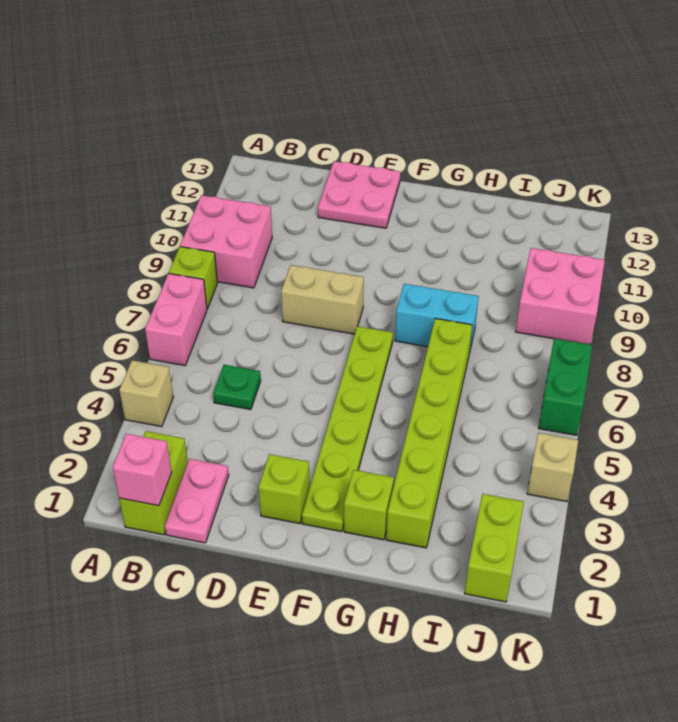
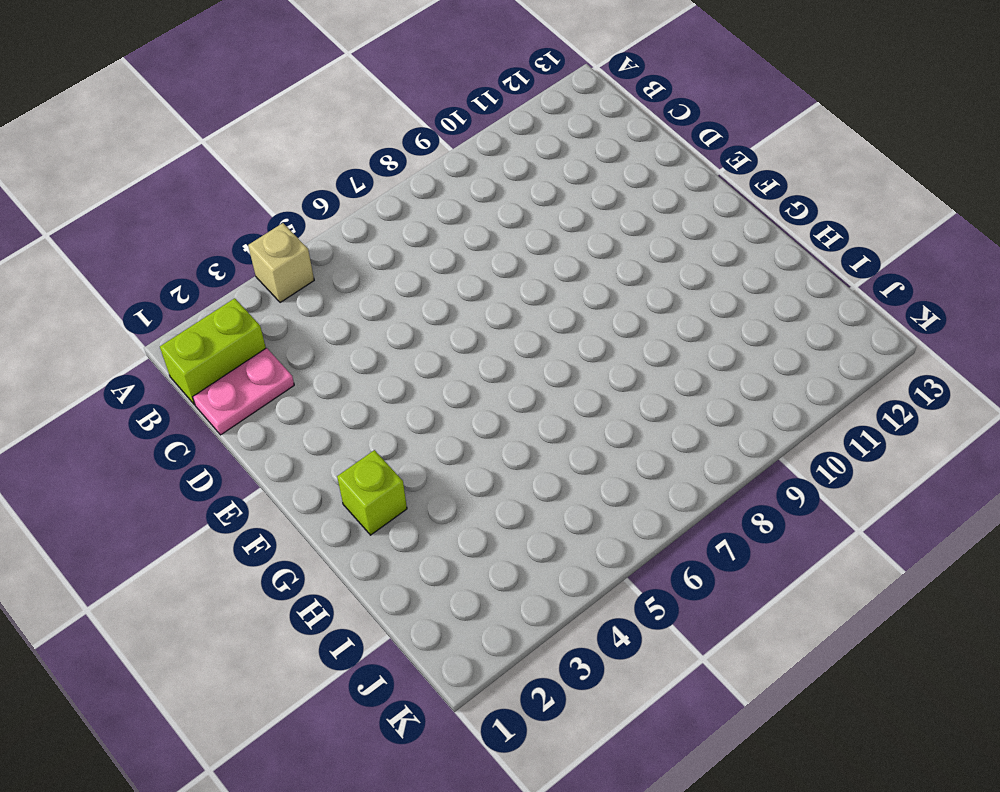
none -> pink 1x2 brick [145,274,207,366]
none -> lime 1x1 brick [169,247,217,309]
none -> pink 2x2 brick [180,195,272,288]

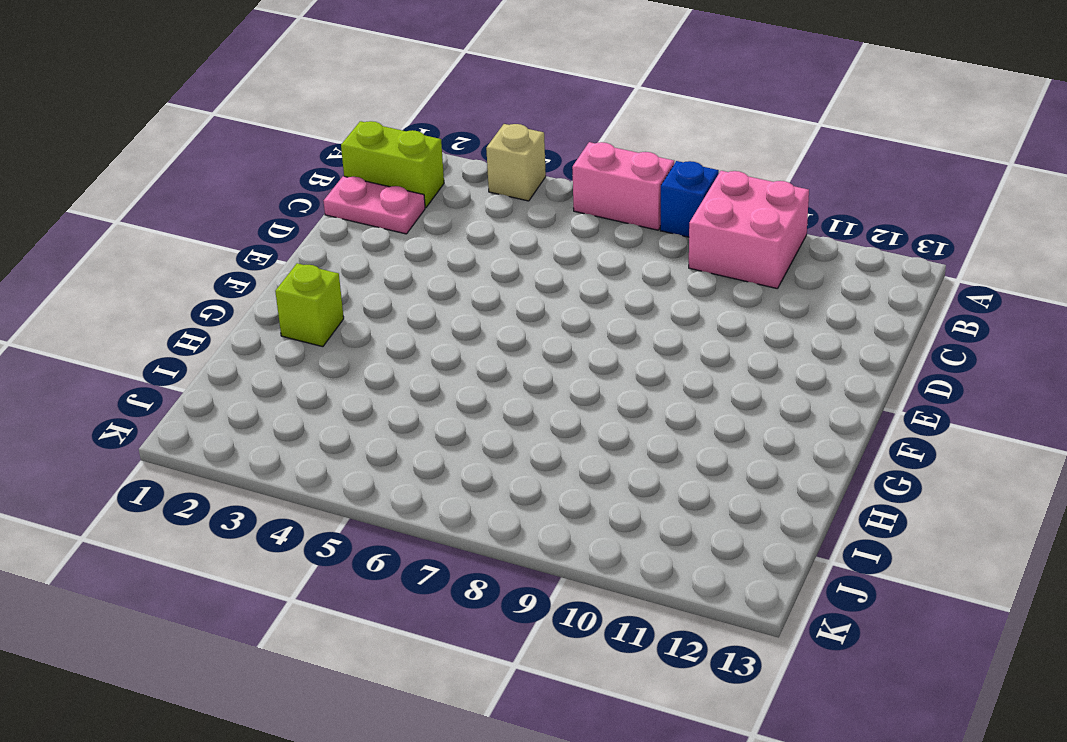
blue 1x1 brick [660,161,719,237] -> lime 1x1 brick [169,247,217,309]
none -> green 1x1 plate [213,365,261,410]
none -> tan 1x2 brick [281,265,364,334]
none -> pink 2x2 plate [318,161,400,228]

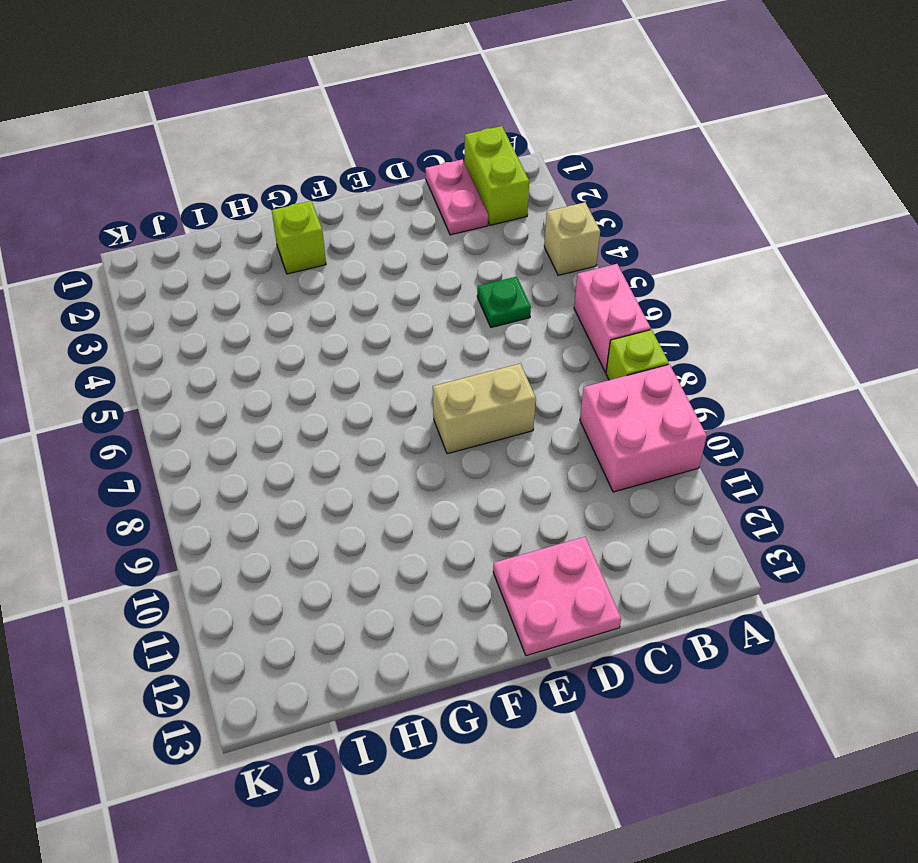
none -> lime 1x1 brick [259,454,310,524]
none -> lime 1x6 plate [302,326,393,532]
none -> cyan 1x2 brick [395,284,479,353]

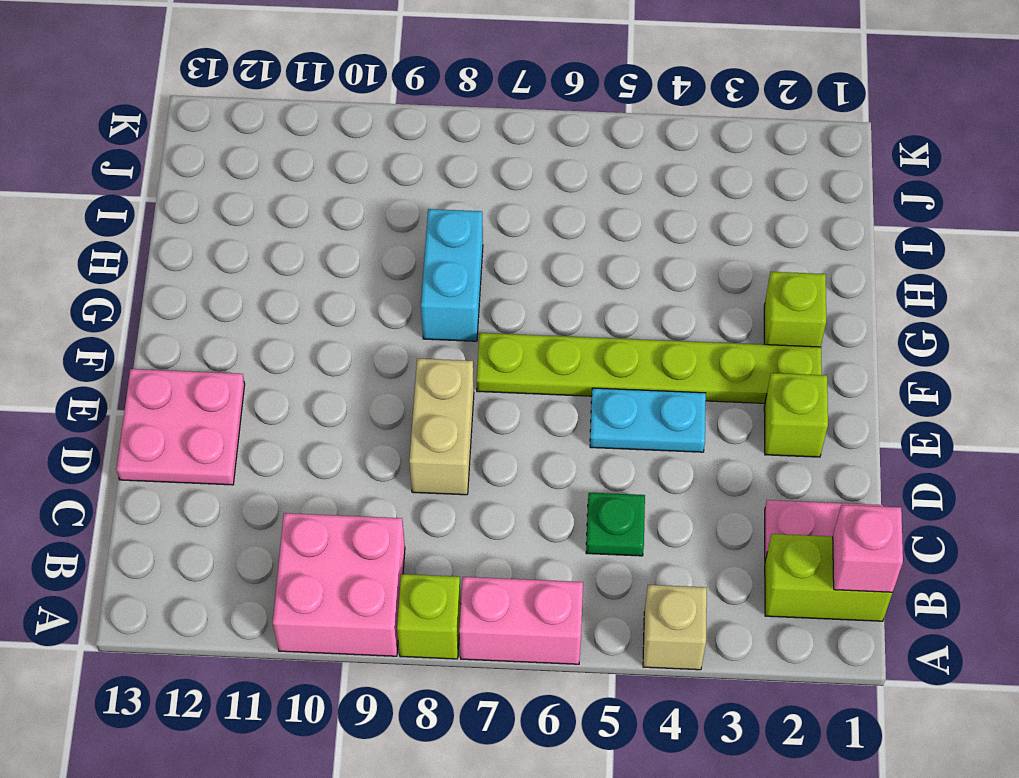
cyan 1x2 plate [590,388,706,452] -> none
none -> lime 1x6 brick [386,319,472,548]
none -> lime 1x2 brick [464,494,524,602]
none -> pink 2x2 brick [516,248,605,345]

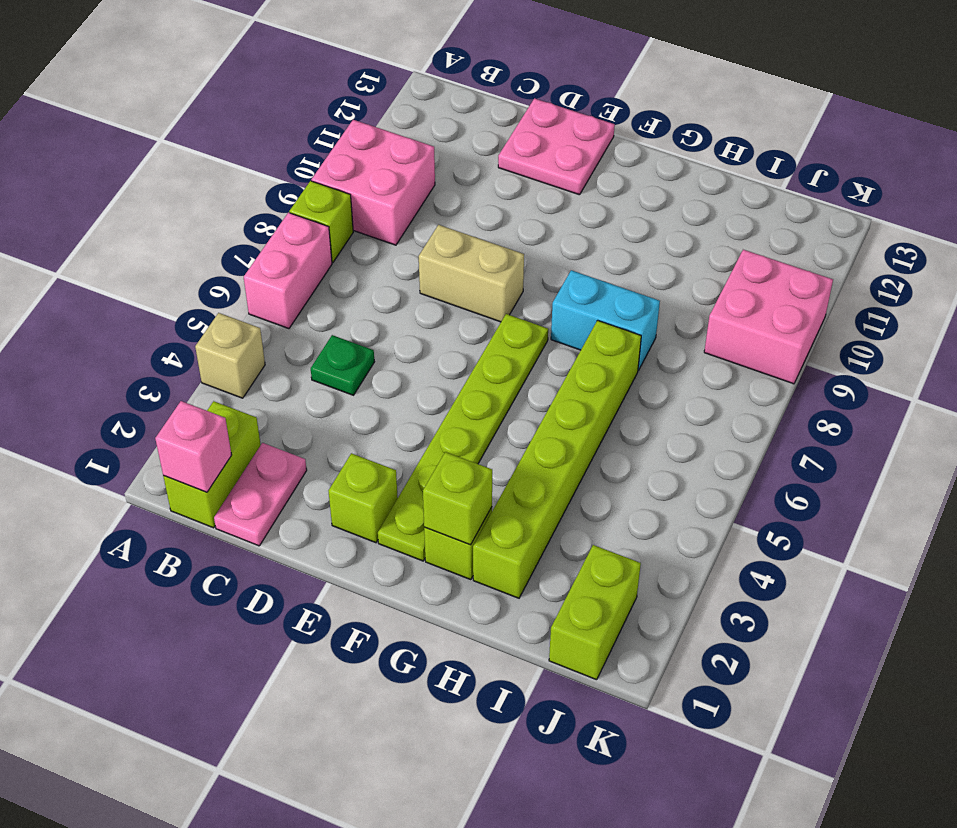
lime 1x1 brick [423,452,492,545] -> none
none -> tan 1x1 brick [527,433,578,502]
none -> green 1x2 brick [539,339,592,435]

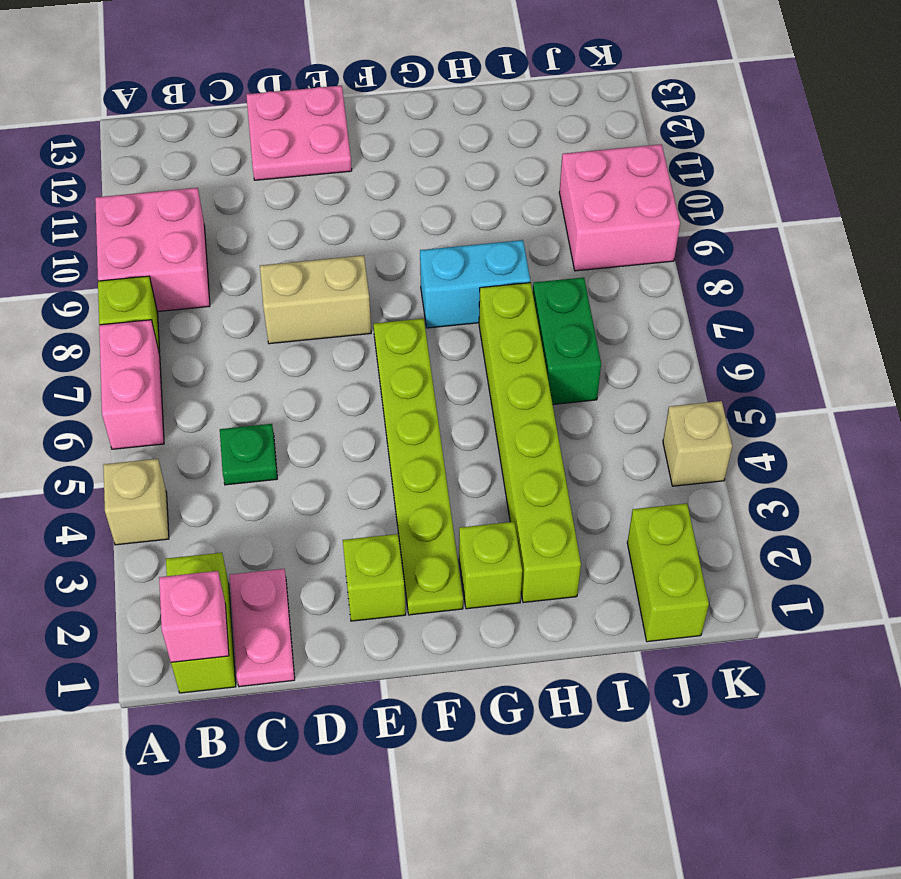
green 1x2 brick [533,277,601,404] -> green 1x2 brick moved to [539,339,592,435]

